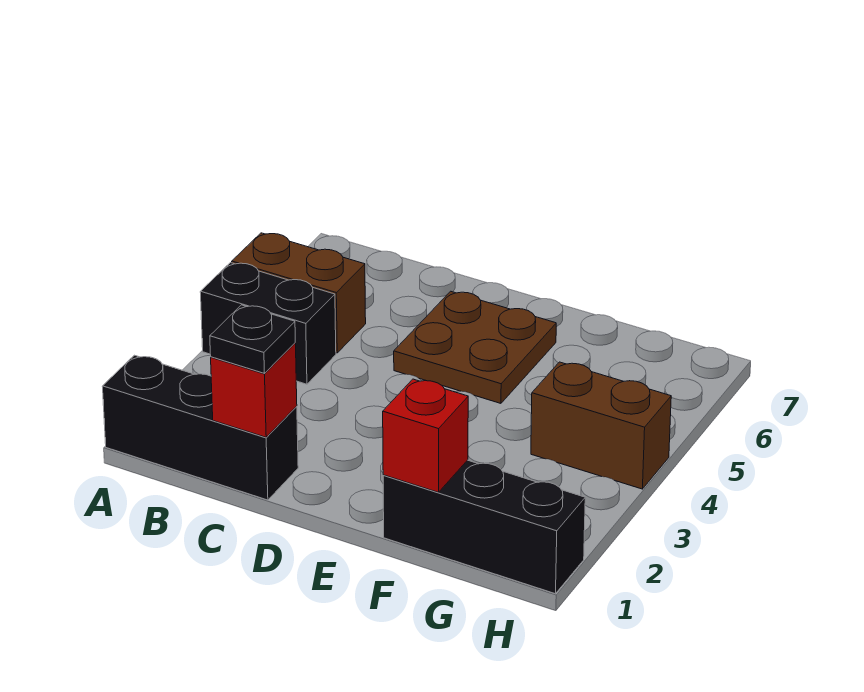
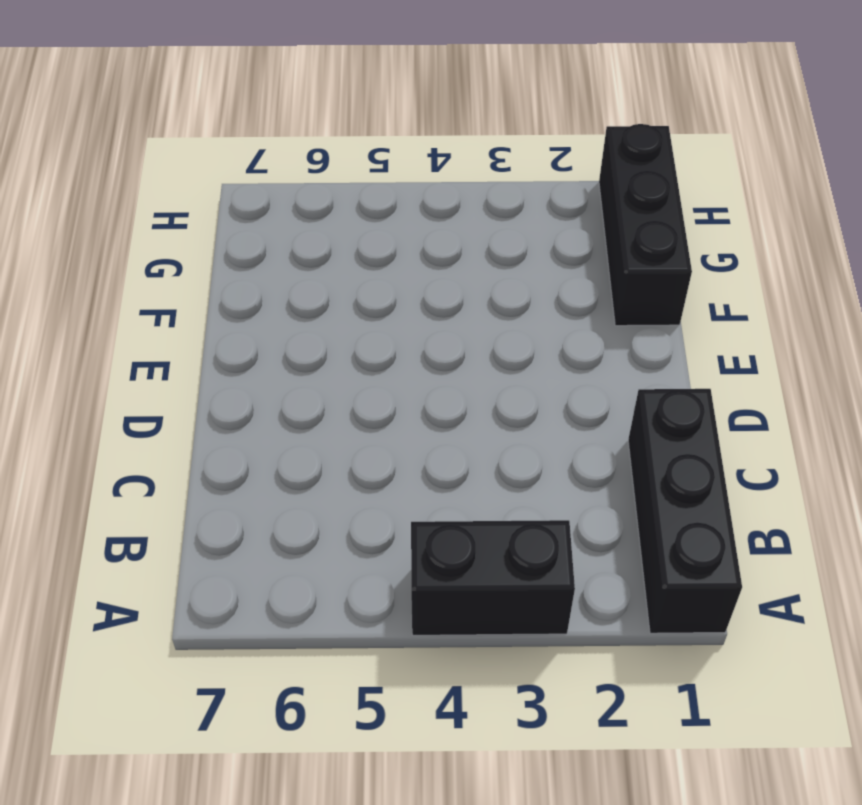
black 1x2 brick [411,520,575,635] -> black 1x2 brick turned to [200,263,336,384]
none -> brown 1x2 brick [232,233,366,353]
none -> brown 2x2 plate [394,291,556,403]

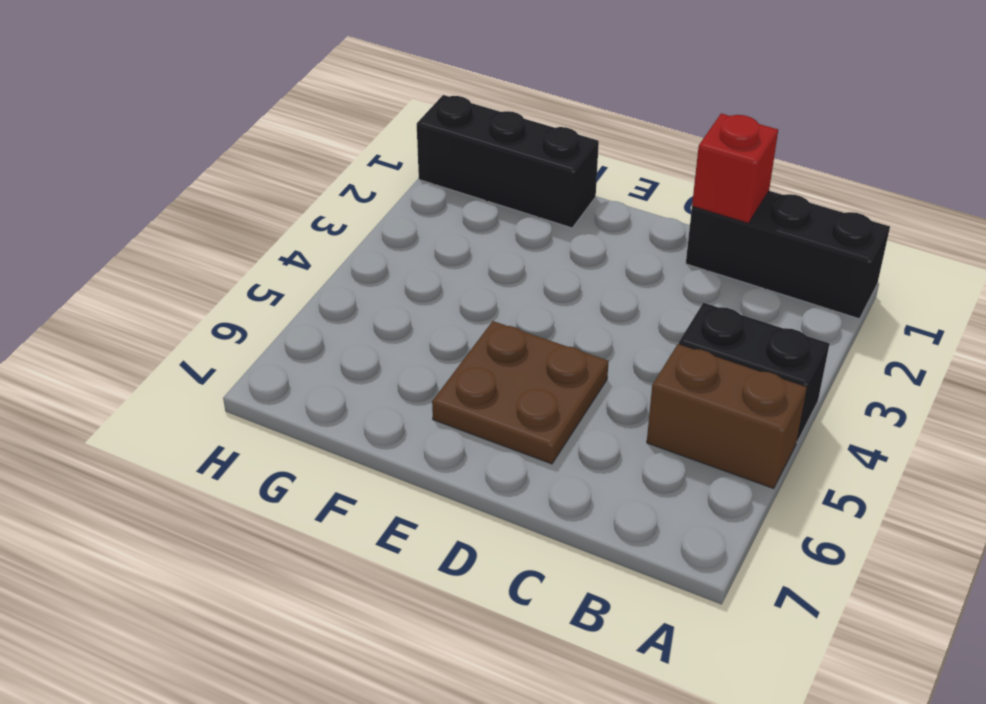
none -> brown 1x2 brick [531,362,671,489]
none -> red 1x1 brick [383,379,468,492]

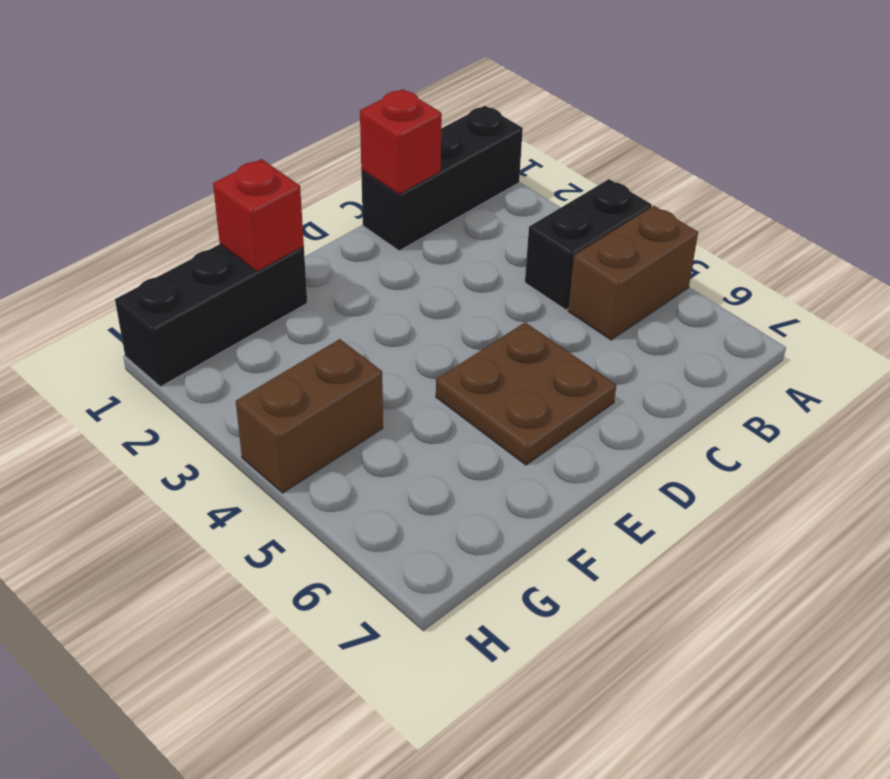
none -> black 1x1 plate [210,305,295,373]

